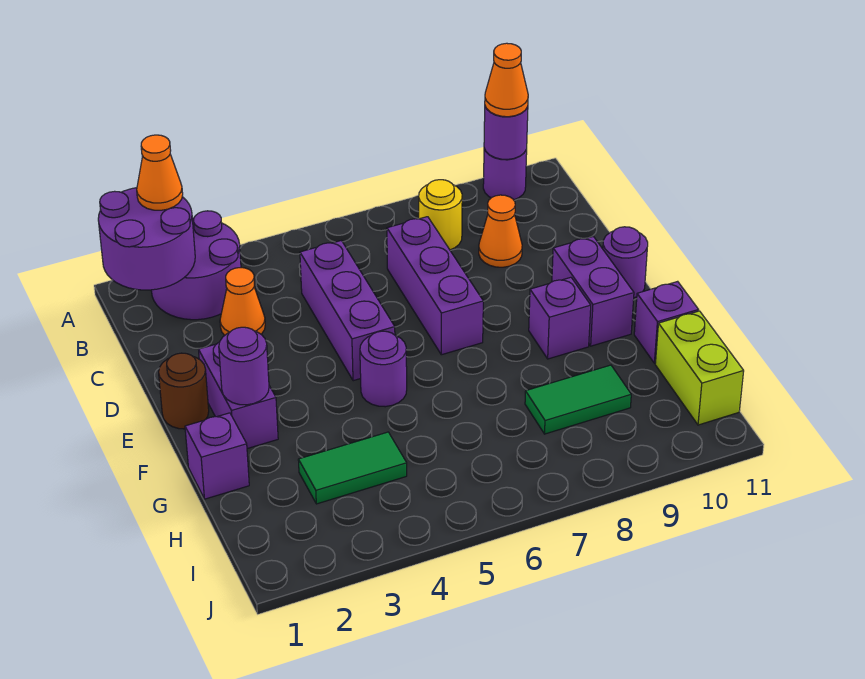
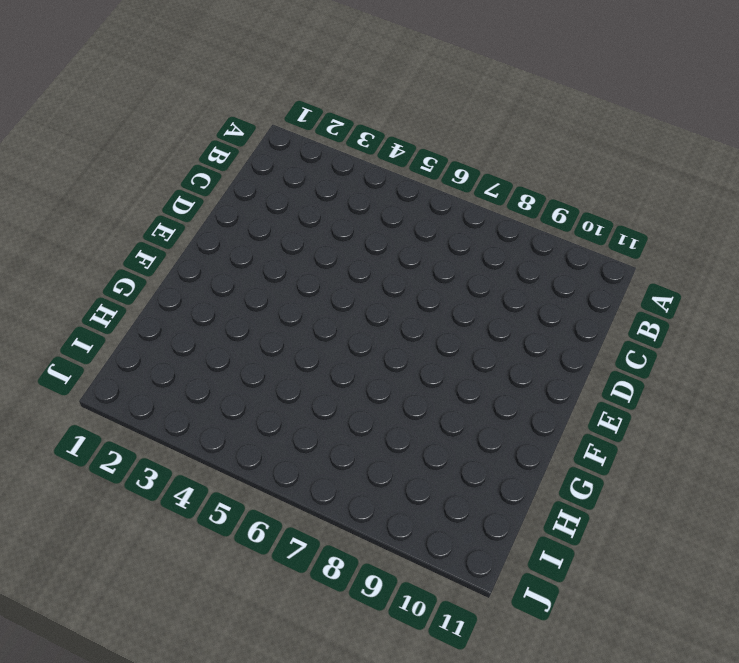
none -> purple 2x2 round brick [151,211,241,320]
none -> purple 1x1 round brick [483,148,527,200]
none -> yellow 1x1 round brick [419,180,462,250]

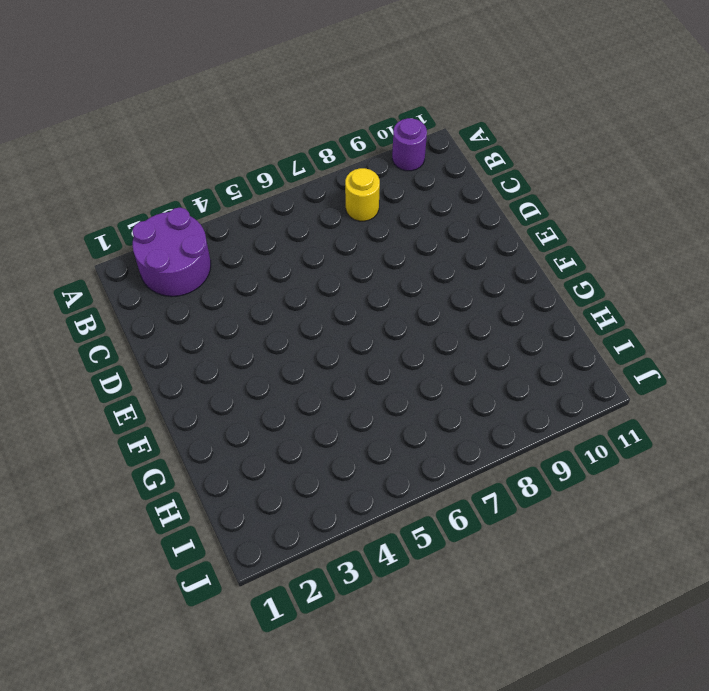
none -> orange 1x1 cone [220,268,265,335]
none -> purple 1x3 brick [300,241,395,381]
none -> purple 1x3 brick [387,217,483,355]

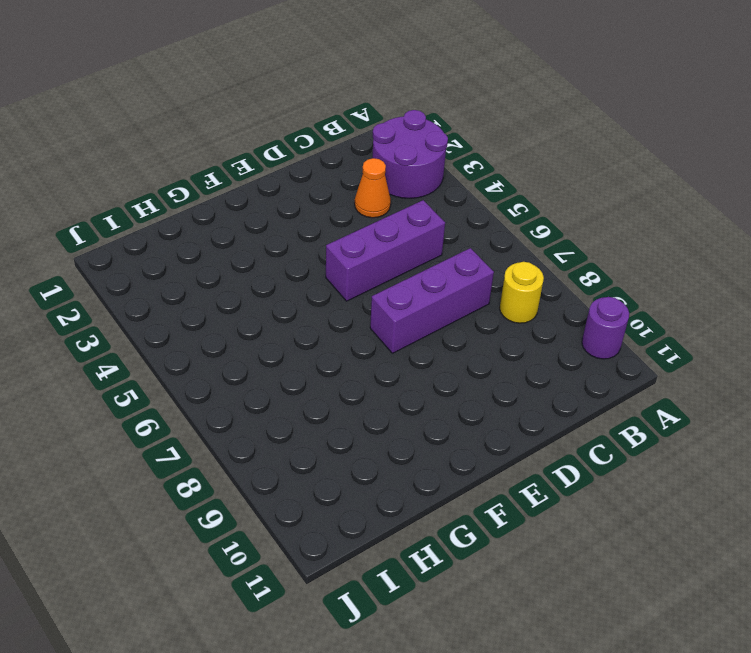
none -> orange 1x1 cone [479,195,522,267]
none -> brown 1x1 round brick [159,353,209,429]
none -> purple 1x2 brick [199,342,278,449]

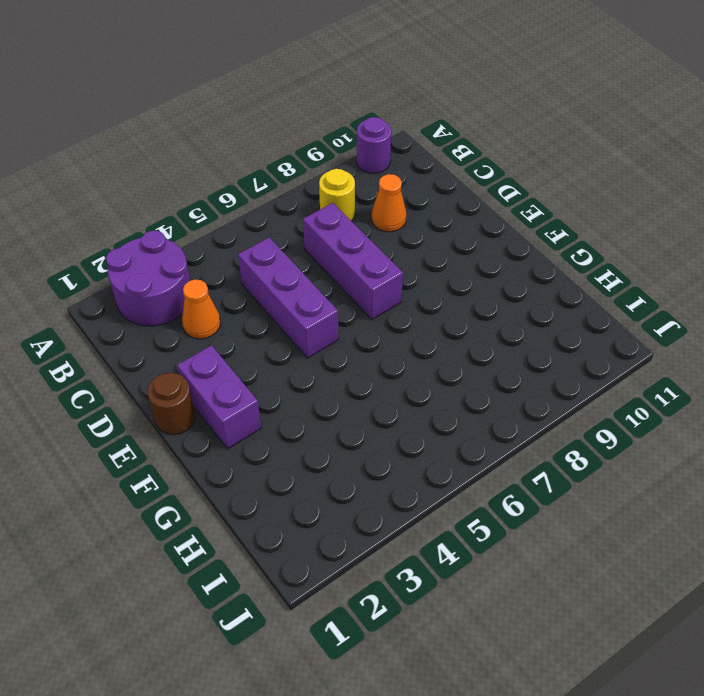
none -> purple 1x2 brick [552,237,634,346]
none -> purple 1x1 round brick [603,227,648,298]
none -> purple 1x1 round brick [360,331,407,407]

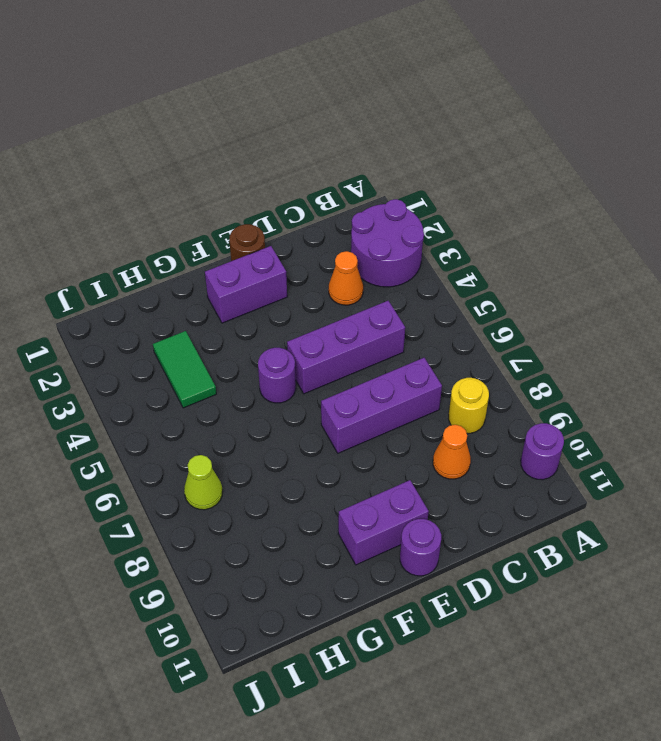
lime 1x1 cone [184,455,223,510] -> none
none -> purple 1x1 brick [529,277,591,359]
none -> purple 1x1 brick [185,413,249,499]
none -> purple 1x1 brick [634,281,698,363]

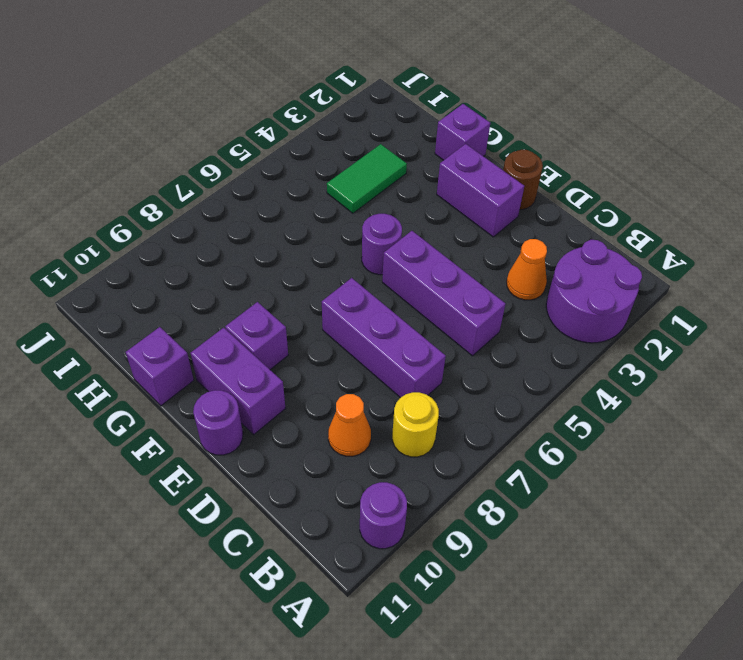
none -> green 1x2 tile [525,365,631,434]
none -> lime 1x2 brick [655,311,744,425]
none -> purple 2x2 round brick [98,188,195,290]

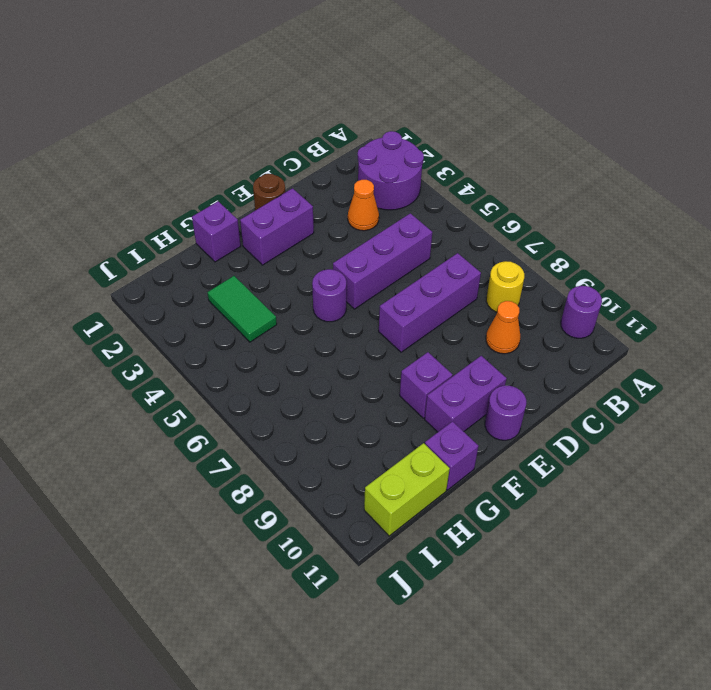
none -> green 1x2 tile [525,365,631,434]
none -> purple 2x2 round brick [98,188,195,290]
none -> purple 1x1 round brick [484,106,528,159]

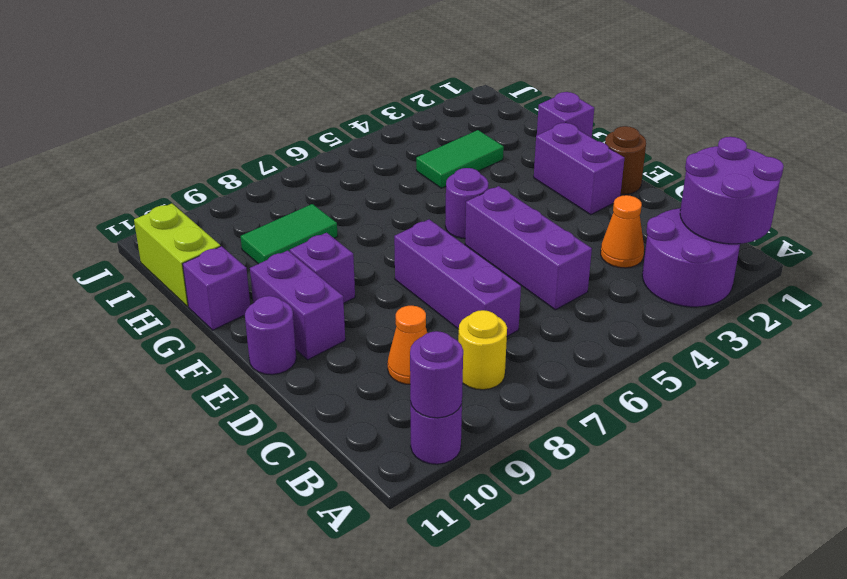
none -> purple 1x1 round brick [219,327,269,405]
none -> orange 1x1 cone [137,135,183,210]
none -> orange 1x1 cone [485,43,528,117]

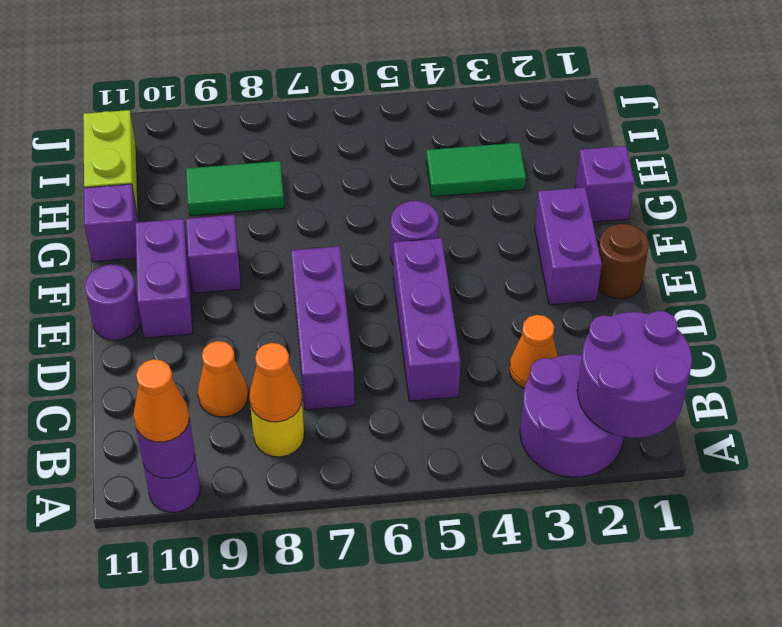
orange 1x1 cone [249,343,302,422] -> orange 1x1 cone moved to [137,135,183,210]
none -> purple 1x1 round brick [219,327,269,405]

